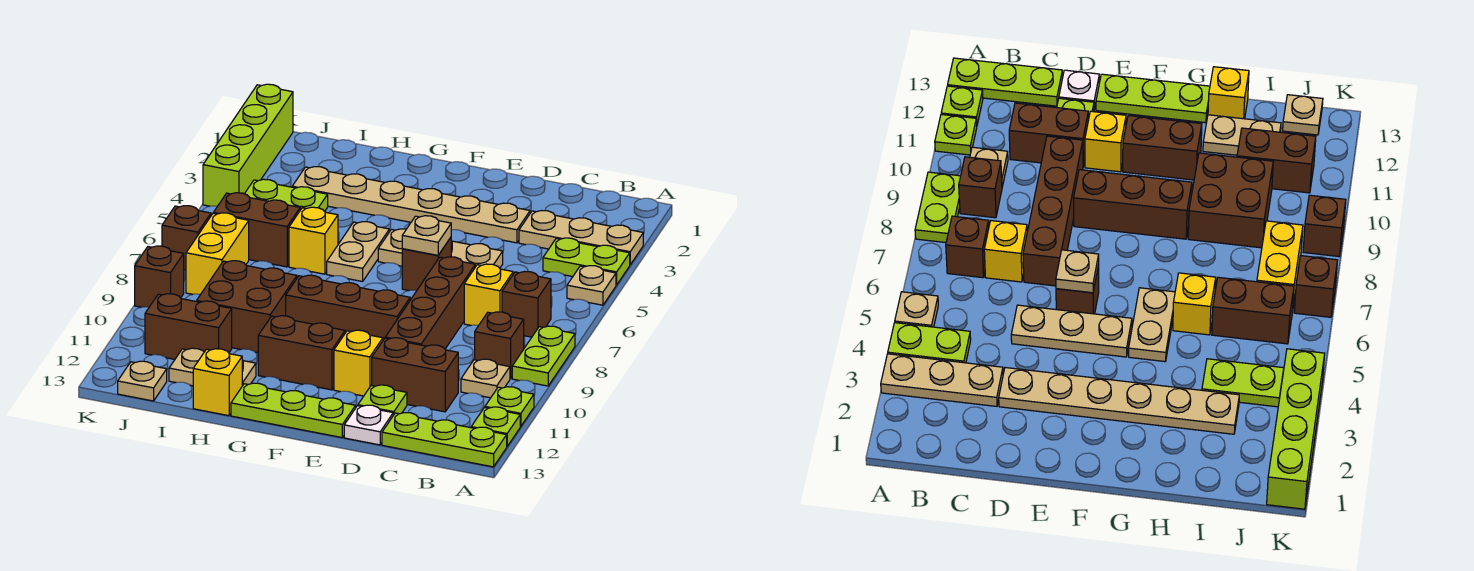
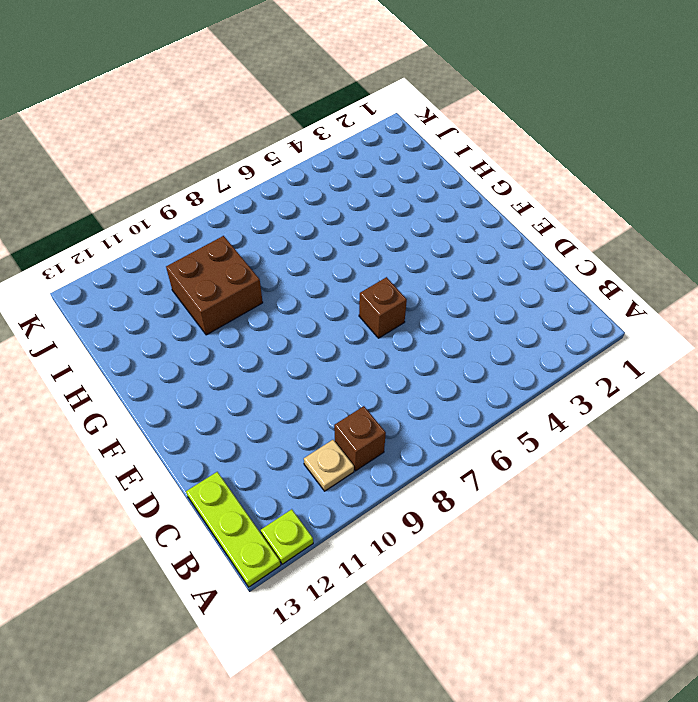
none -> tan 1x3 plate [519,211,643,265]
none -> lime 1x2 plate [543,238,630,285]
none -> tan 1x1 plate [567,266,616,305]
none -> lime 1x2 plate [512,326,575,386]

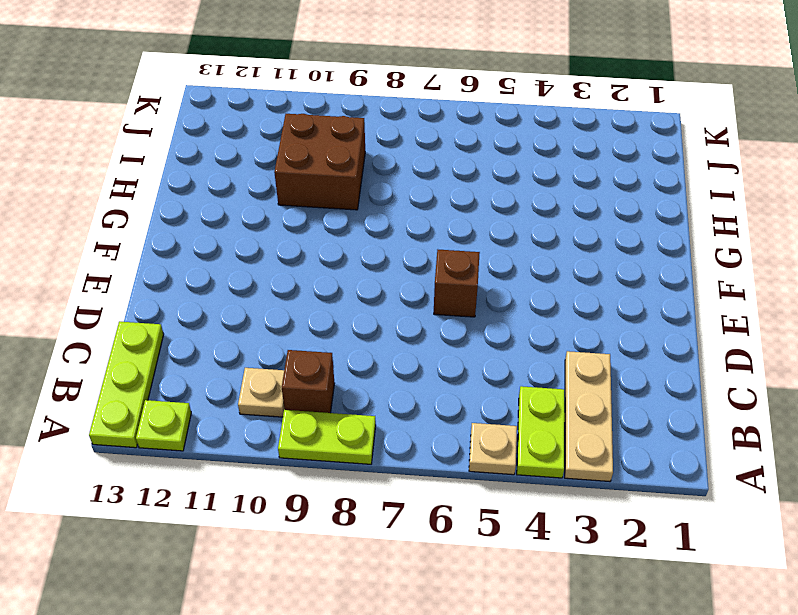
none -> lime 1x1 plate [485,387,534,426]
none -> brown 1x1 brick [502,271,551,337]
none -> yellow 1x1 brick [464,264,513,325]
none -> brown 1x2 brick [372,338,458,412]

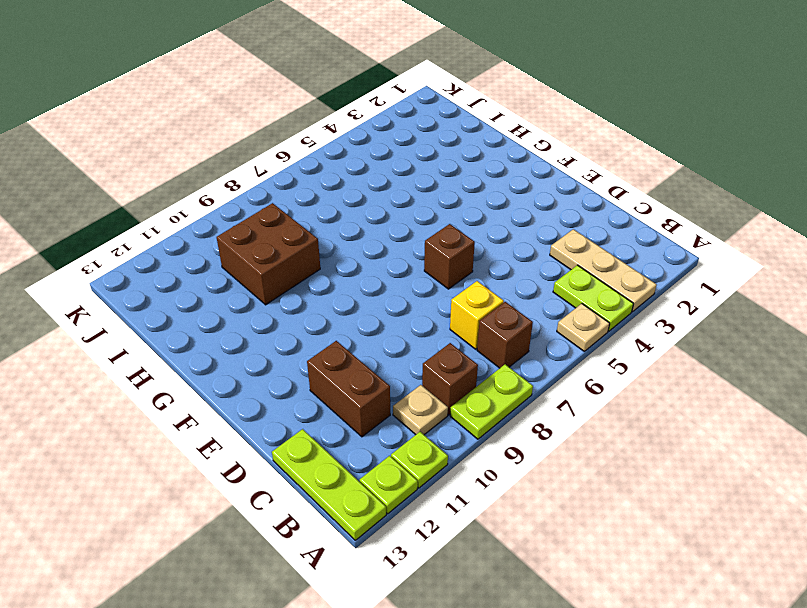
none -> tan 1x6 plate [292,167,530,243]
none -> tan 1x3 plate [378,229,503,268]
none -> brown 1x4 brick [385,257,475,349]
none -> lime 1x1 plate [358,385,407,415]

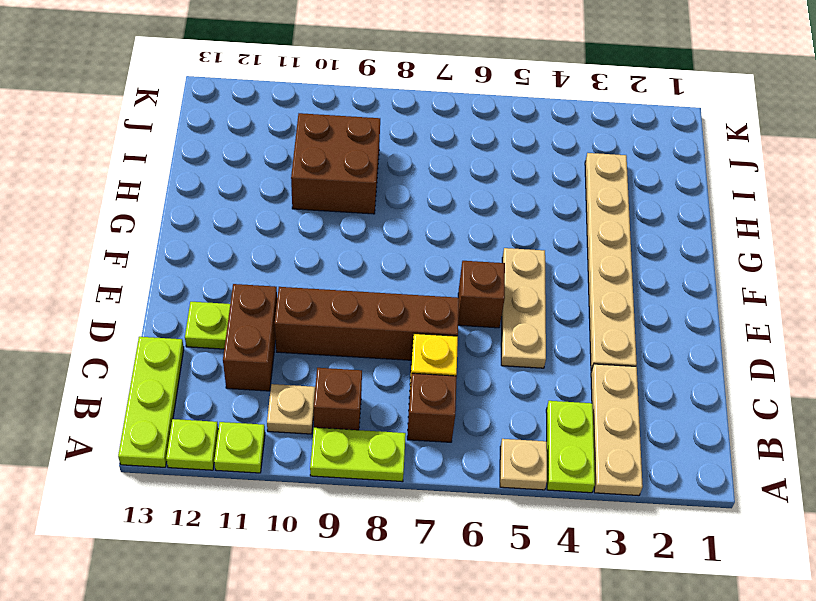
none -> white 1x1 plate [344,405,393,445]
none -> brown 1x3 brick [286,275,410,340]
none -> yellow 1x1 brick [334,330,383,396]
none -> lime 1x3 plate [231,383,356,438]

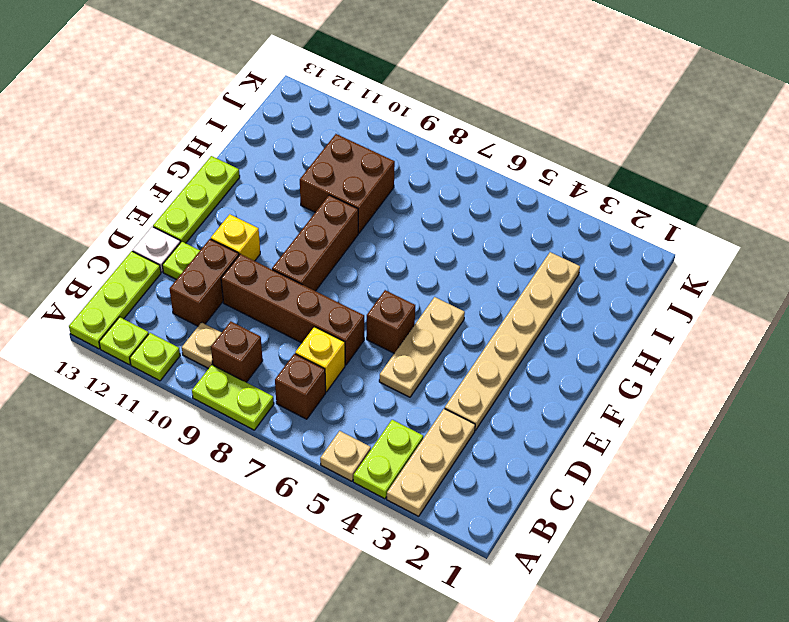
none -> brown 1x2 brick [258,316,345,390]
none -> tan 1x2 plate [327,222,389,282]
none -> yellow 1x1 brick [289,207,338,274]
none -> tan 1x2 plate [169,348,256,386]

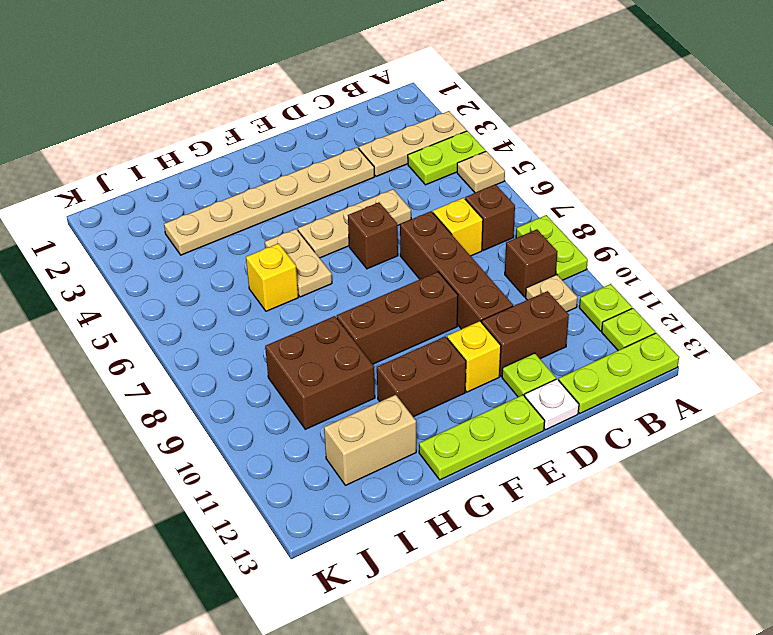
tan 1x2 brick [324,395,416,485] -> tan 1x2 plate [169,348,256,386]
none -> yellow 1x1 brick [193,349,242,416]
none -> lime 1x2 plate [245,179,328,212]
none -> brown 1x2 brick [213,193,300,267]
none -> brown 1x2 brick [145,294,232,359]

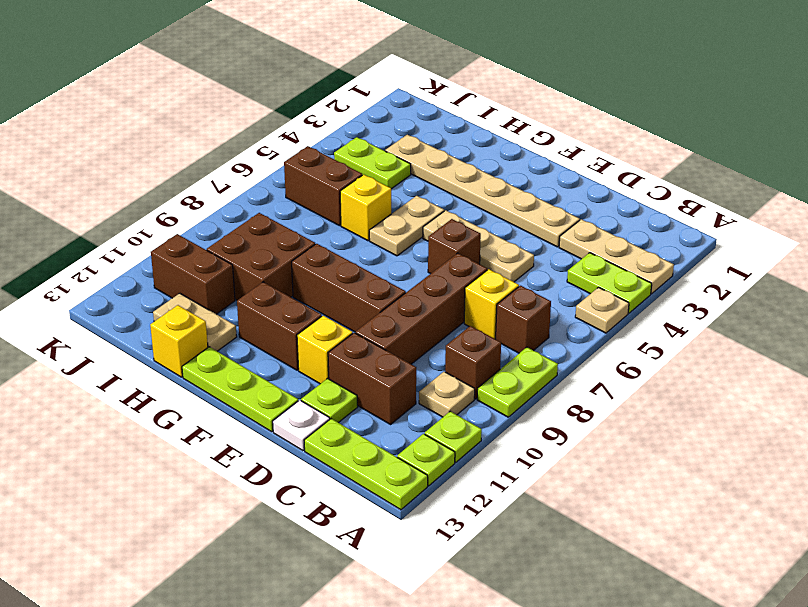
none -> yellow 1x2 brick [186,213,249,294]
none -> tan 1x1 plate [118,361,167,401]
none -> lime 1x4 brick [203,84,293,206]
none -> brown 1x1 brick [162,206,211,270]

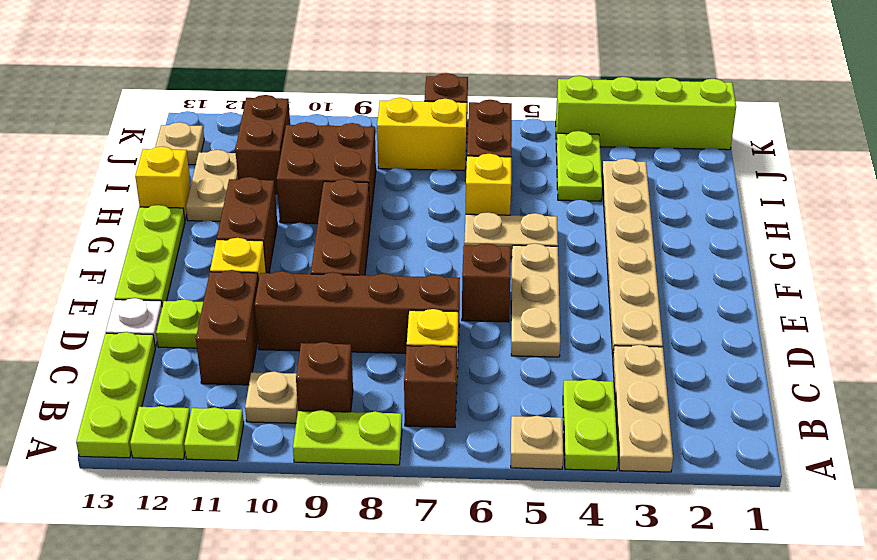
none -> brown 1x1 brick [135,246,184,307]
none -> tan 1x1 plate [402,216,451,255]

